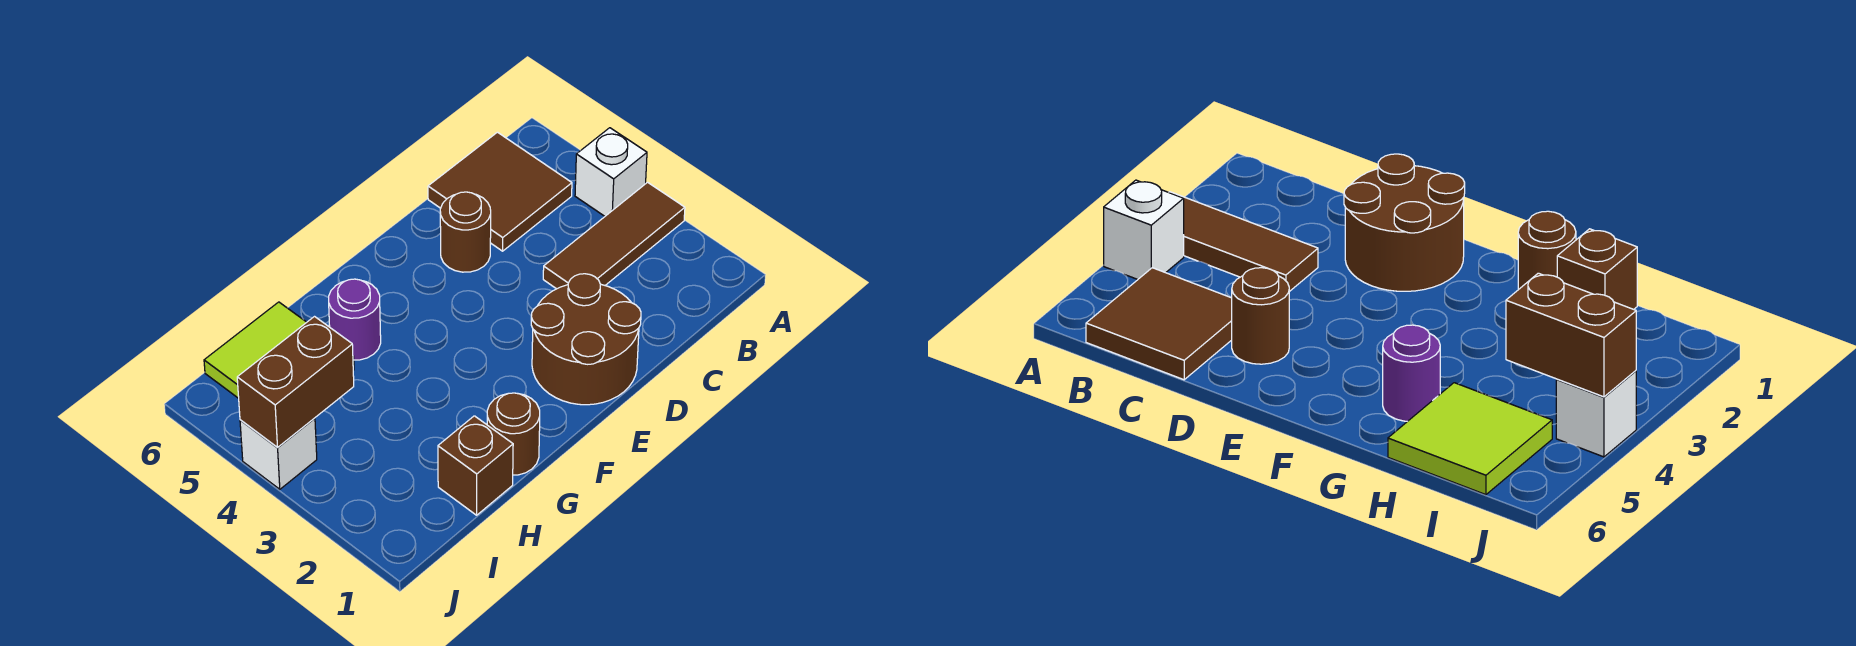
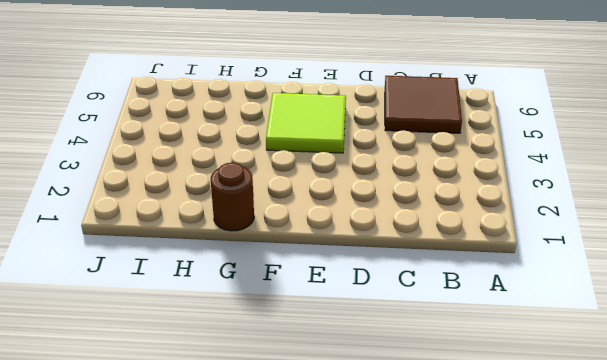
lime 2x2 tile [266,93,346,153] -> lime 2x2 tile moved to [204,302,354,398]
none -> brown 1x3 tile [543,182,685,289]
none -> white 1x1 brick [575,128,647,216]

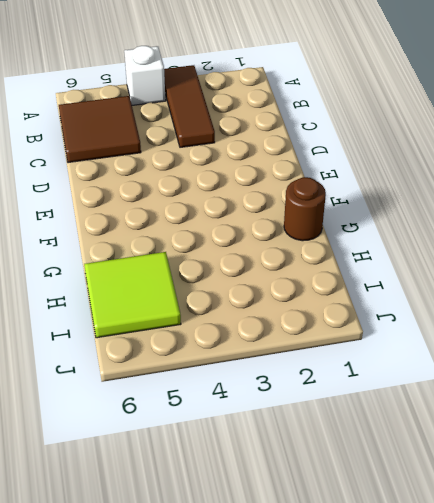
none -> brown 2x2 round brick [531,274,641,405]
none -> brown 1x1 round brick [440,192,491,272]

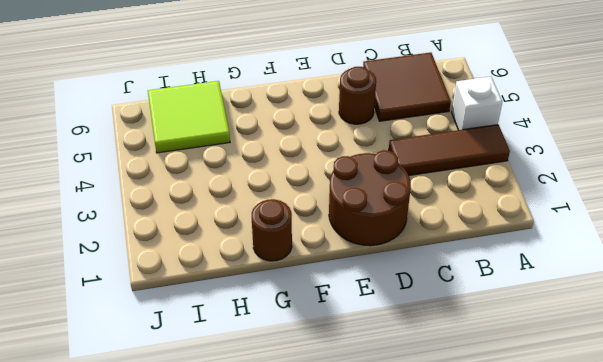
none -> purple 1x1 round brick [329,279,381,360]
none -> brown 1x1 brick [438,416,513,515]

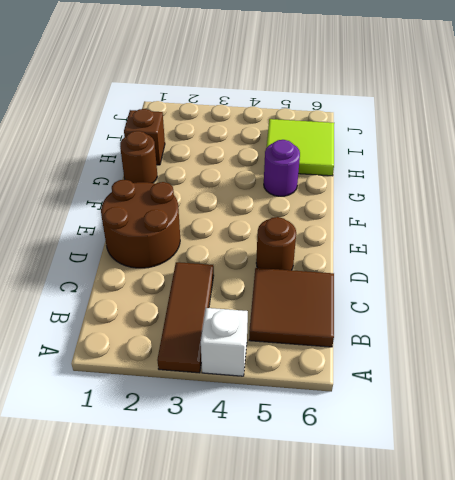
none -> white 1x1 brick [240,418,317,489]
none -> brown 1x2 brick [237,317,354,447]

